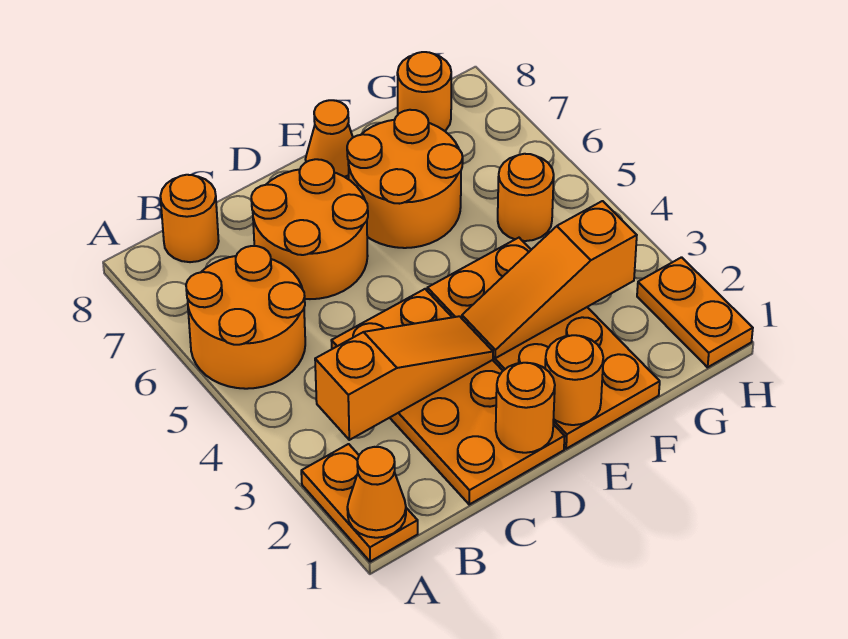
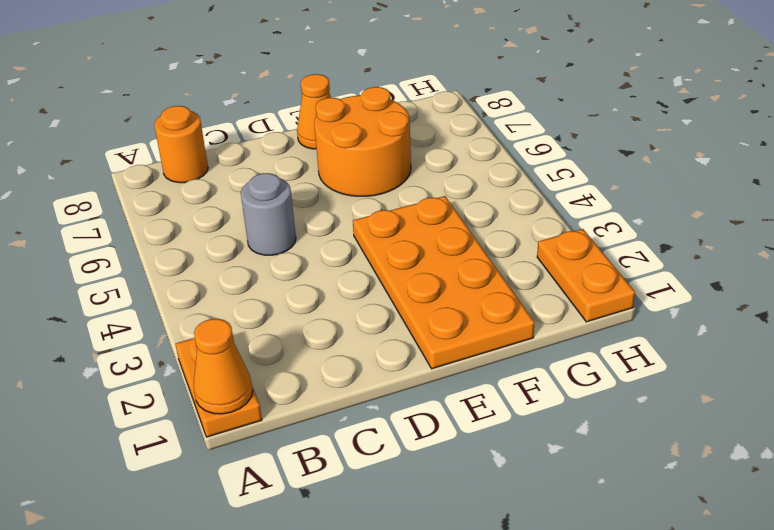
grey 1x1 round brick [241,173,296,255] -> none
none -> orange 2x2 round brick [186,246,305,389]
none -> orange 2x4 plate [331,289,565,504]
none -> orange 2x2 round brick [251,159,368,299]

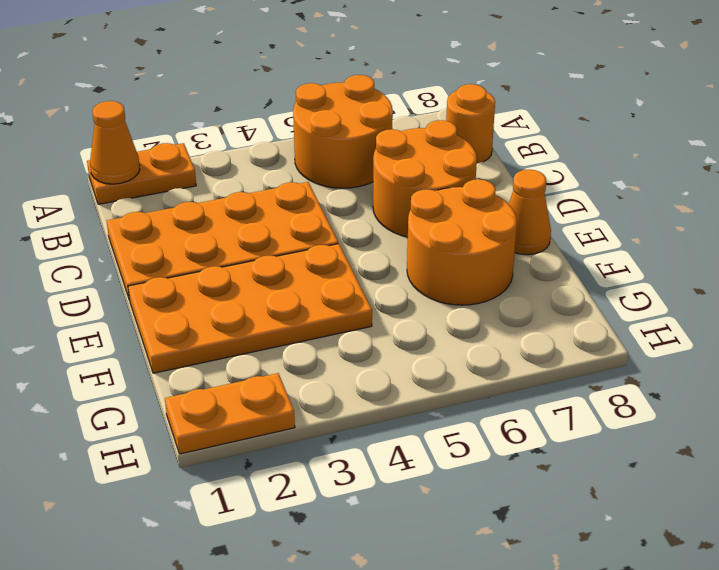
none -> orange 1x1 round brick [498,154,554,241]
none -> orange 1x1 round brick [397,52,451,131]
none -> orange 1x3 slope [315,316,493,440]

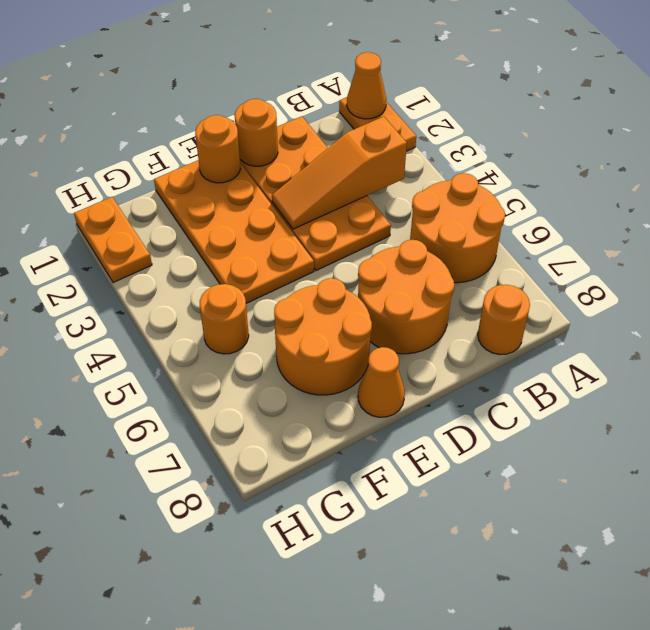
none -> orange 1x1 round brick [397,52,451,131]
none -> orange 1x3 slope [462,201,637,358]

